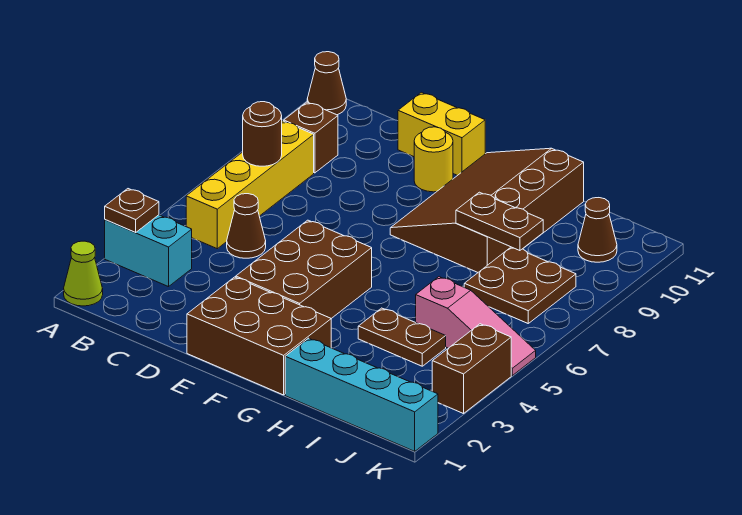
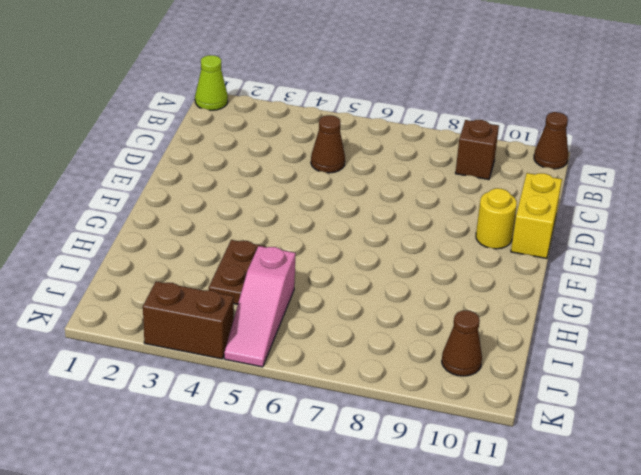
none -> cyan 1x2 brick [105,215,192,287]
none -> yellow 1x4 brick [186,121,314,249]
none -> brown 2x3 brick [187,277,331,395]

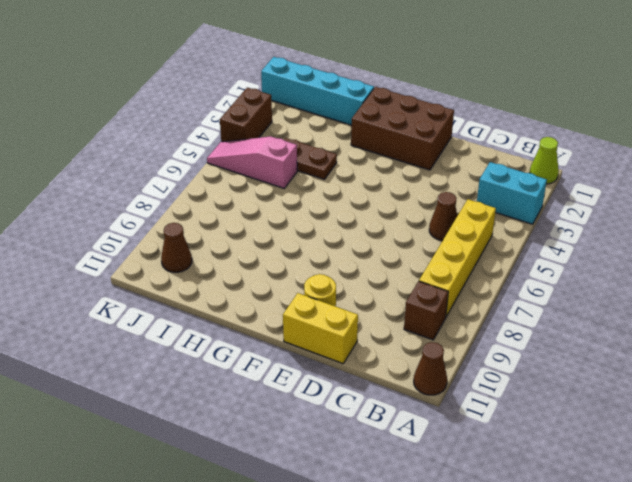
none -> brown 2x3 brick [236,220,372,318]
none -> brown 3x4 slope [390,148,584,272]
none -> brown 2x2 plate [464,247,576,323]

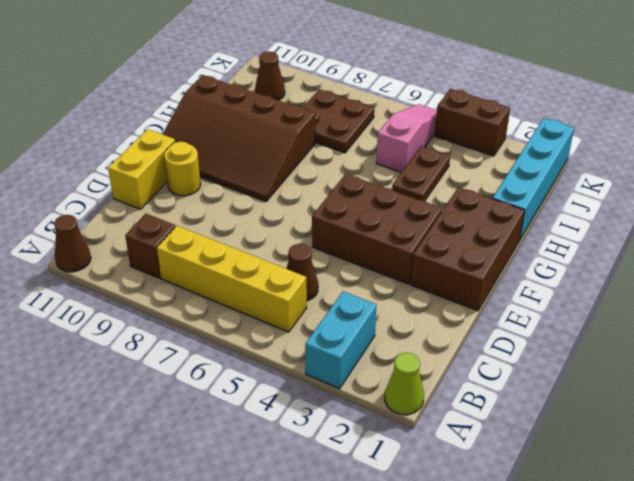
none -> brown 1x1 plate [105,189,159,233]
none -> brown 1x1 round brick [243,102,282,166]
none -> brown 1x2 plate [456,192,543,251]

